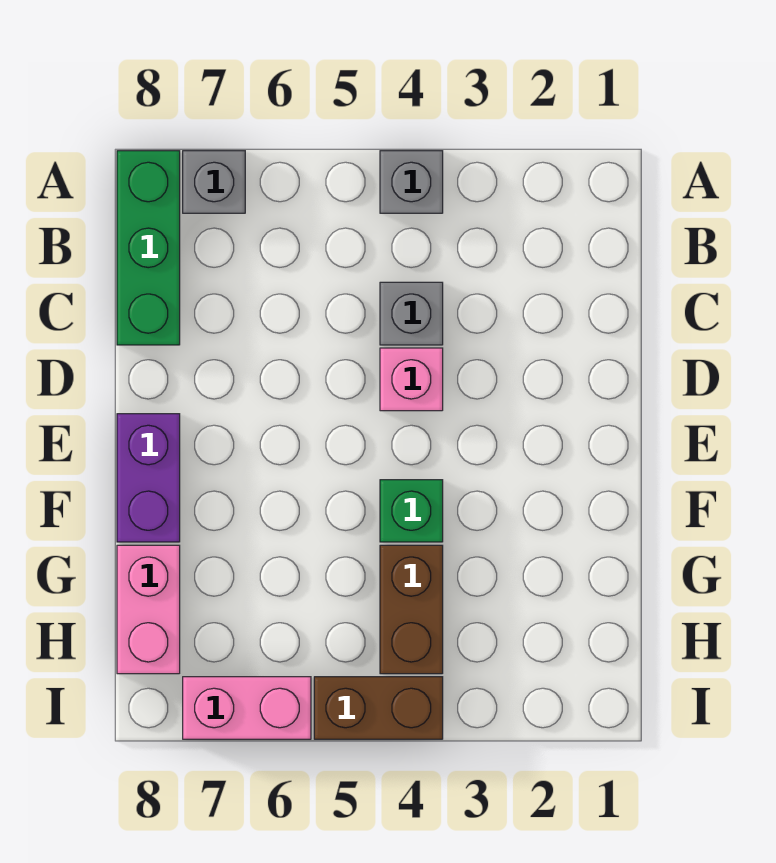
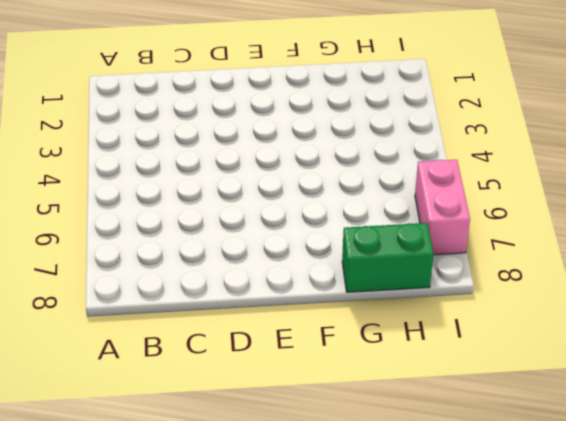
green 1x2 brick [342,223,433,292] -> pink 1x2 brick [117,545,180,674]
none -> grey 1x1 brick [380,151,443,213]
none -> grey 1x1 brick [183,151,245,213]

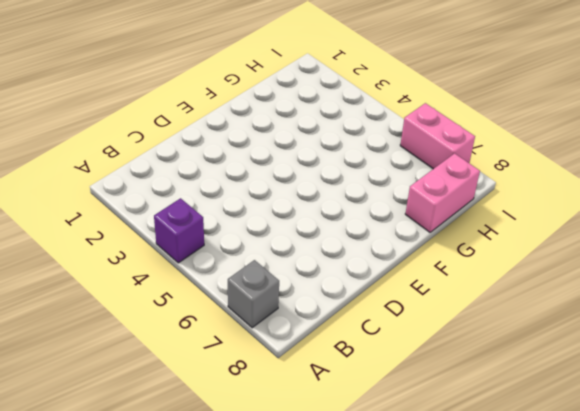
purple 1x1 brick [154,198,204,263] -> grey 1x1 brick [380,151,443,213]
none -> green 1x3 brick [117,151,180,345]
none -> grey 1x1 brick [380,282,443,345]

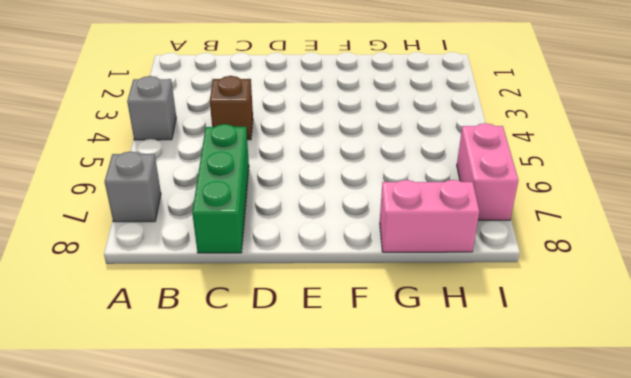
brown 1x1 brick [210,76,253,140] -> grey 1x1 brick [380,282,443,345]
green 1x3 brick [192,124,249,253] -> green 1x3 brick turned to [117,151,180,345]
none -> pink 1x1 brick [380,348,443,411]
none -> purple 1x2 brick [117,414,180,542]

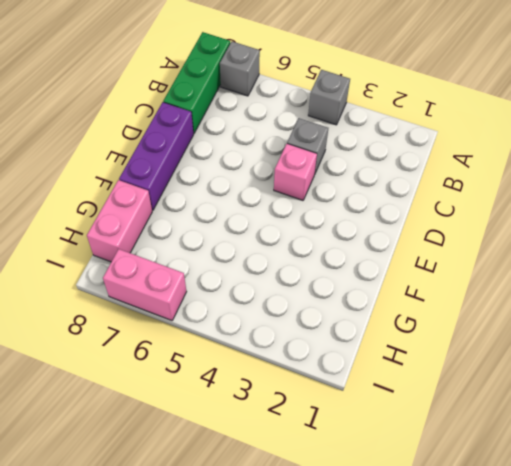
purple 1x3 brick [119,102,194,210] -> purple 1x2 brick [117,414,180,542]
none -> green 1x1 brick [380,480,443,542]
none -> brown 1x2 brick [380,545,443,674]

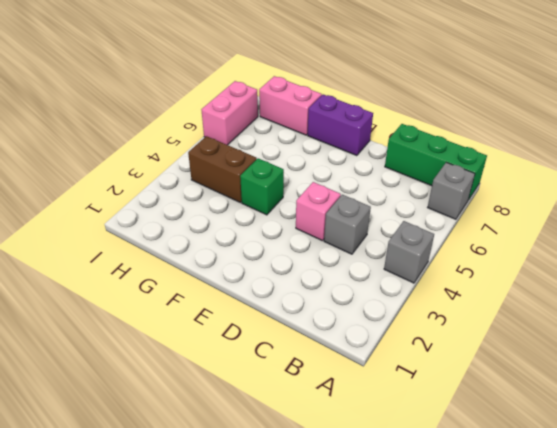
none -> brown 1x2 brick [314,677,443,739]

